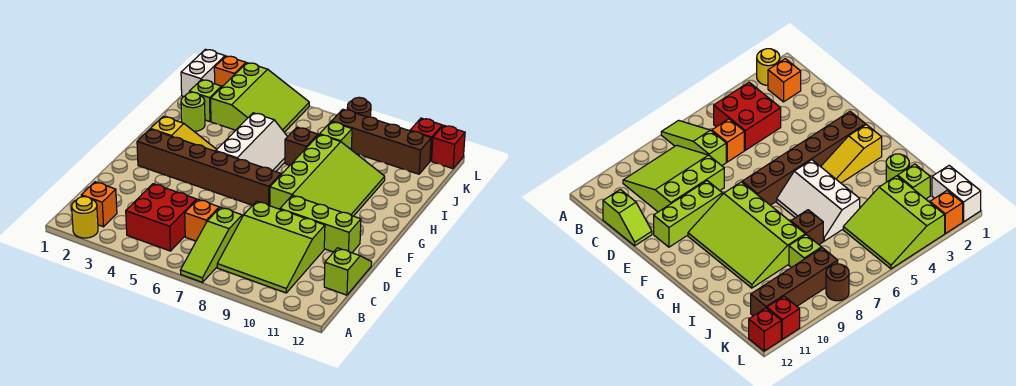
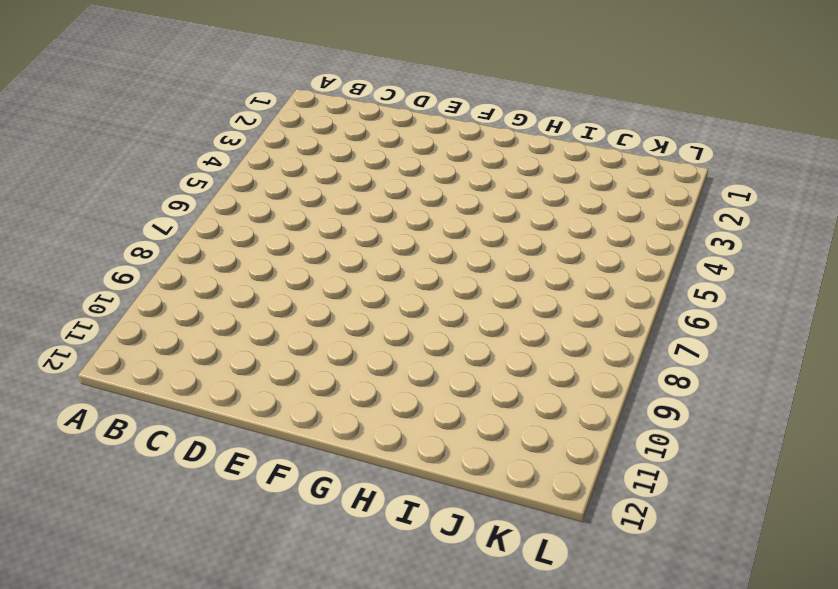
none -> yellow 1x1 round brick [72,197,98,238]
none -> lime 1x3 slope [180,207,242,282]
none -> orange 1x1 brick [81,182,117,227]

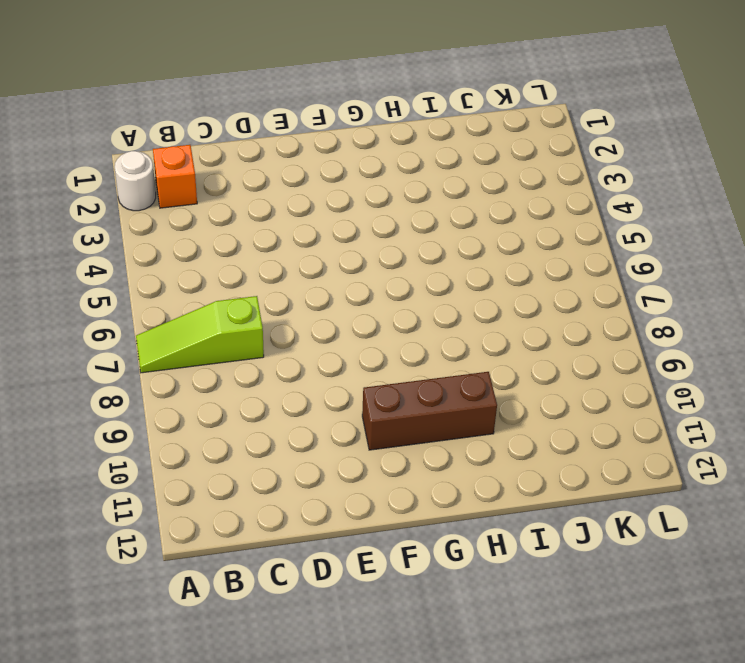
white 1x1 round brick [115,151,156,211] -> yellow 1x1 round brick [72,197,98,238]
brown 1x3 brick [362,372,497,450] -> lime 3x4 slope [270,135,385,216]
none -> red 2x2 brick [126,184,197,251]
none -> lime 3x3 slope [217,201,325,293]
none -> orange 1x1 brick [185,199,219,241]

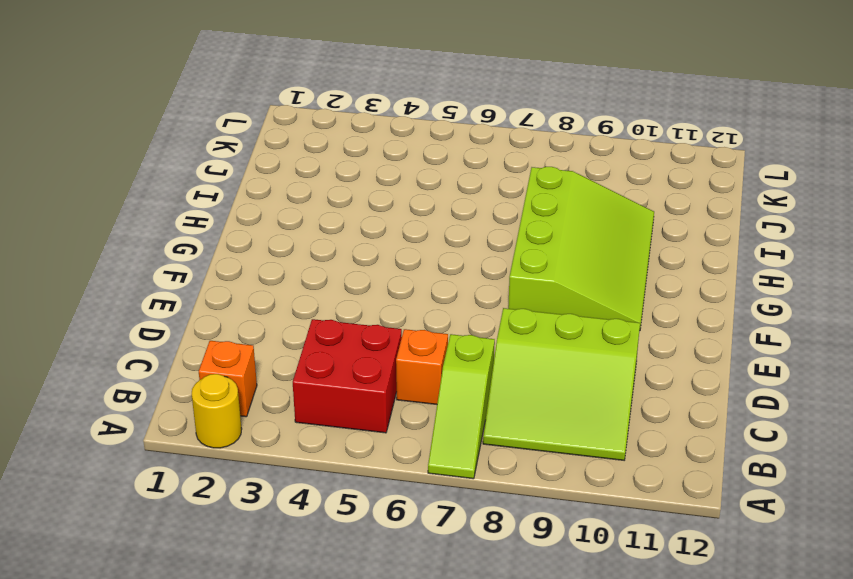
none -> lime 1x2 slope [324,248,372,295]
none -> lime 1x3 brick [280,195,361,253]
none -> brown 1x6 brick [137,129,281,206]

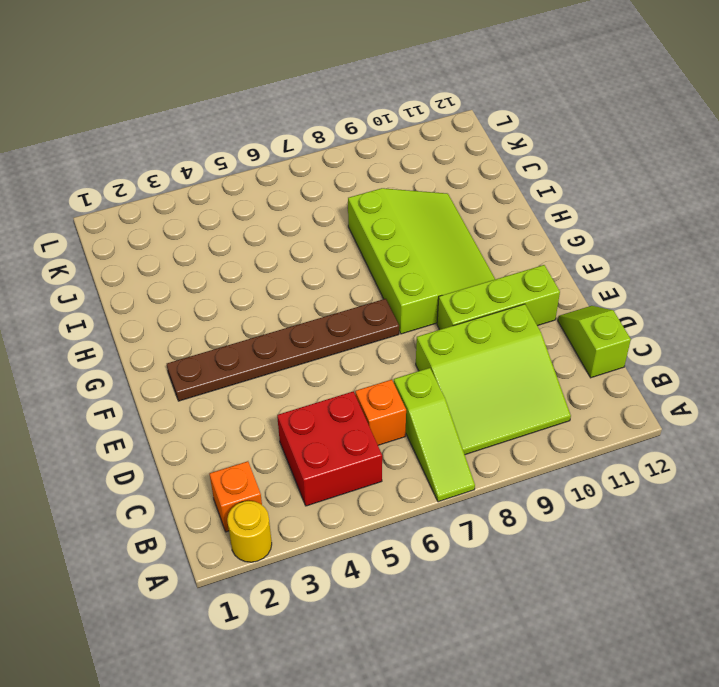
brown 1x6 plate [167,299,399,401] -> brown 1x6 brick [137,129,281,206]
none -> yellow 1x3 slope [151,117,217,151]
none -> white 2x3 slope [216,113,288,172]
none -> lime 1x1 round brick [181,92,205,132]

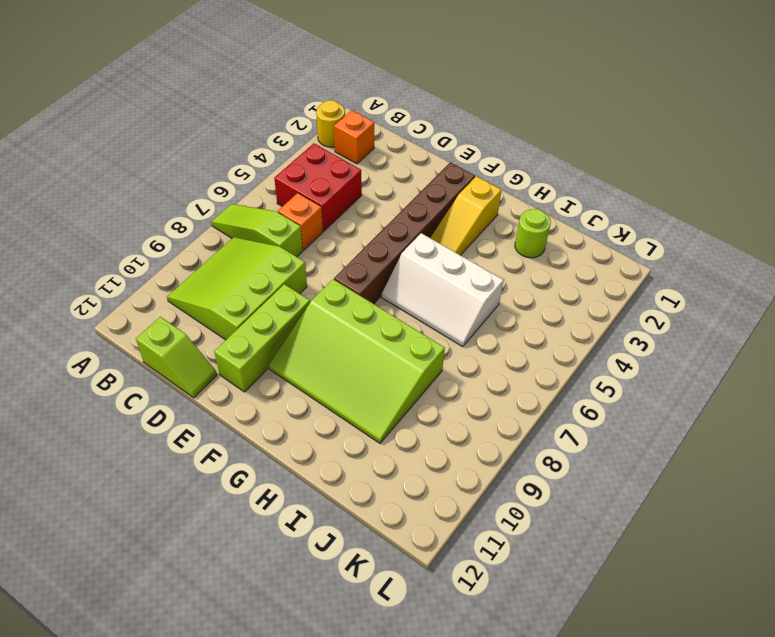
none -> brown 1x1 brick [285,127,318,165]
none -> lime 1x1 brick [189,80,222,122]
none -> lime 3x3 slope [211,63,309,132]

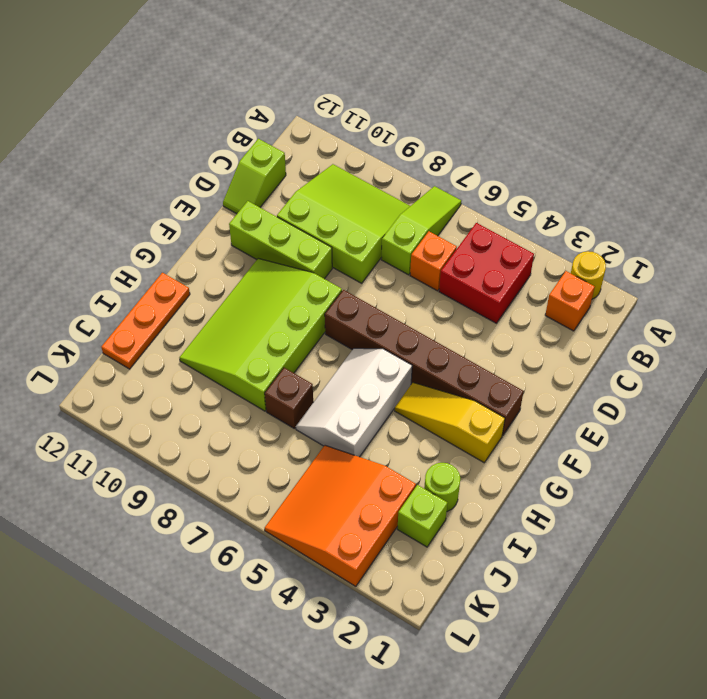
orange 1x3 plate [101,273,190,369] -> none
orange 3x3 slope [265,445,416,586] -> lime 3x3 slope [211,63,309,132]
none -> lime 1x1 brick [320,122,352,149]
none -> white 1x2 brick [181,49,225,97]
none -> brown 1x4 brick [331,109,431,174]

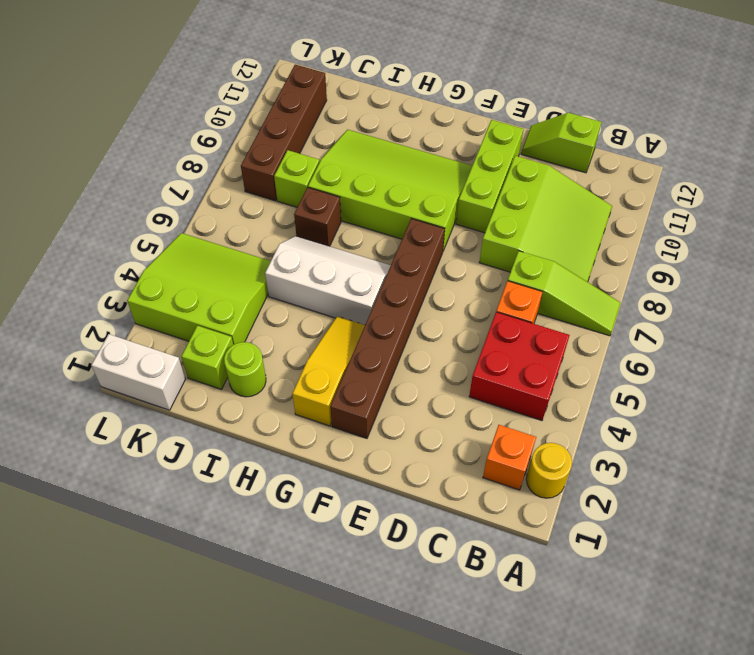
none -> orange 1x1 brick [214,56,246,86]
none -> brown 1x1 round brick [347,97,371,117]
none -> red 1x1 brick [410,118,442,161]

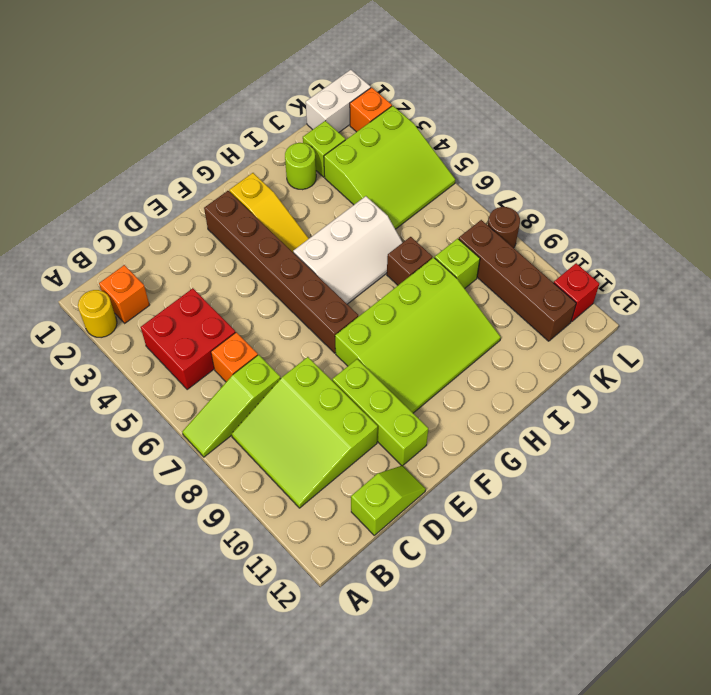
none -> red 1x1 brick [432,125,465,169]

